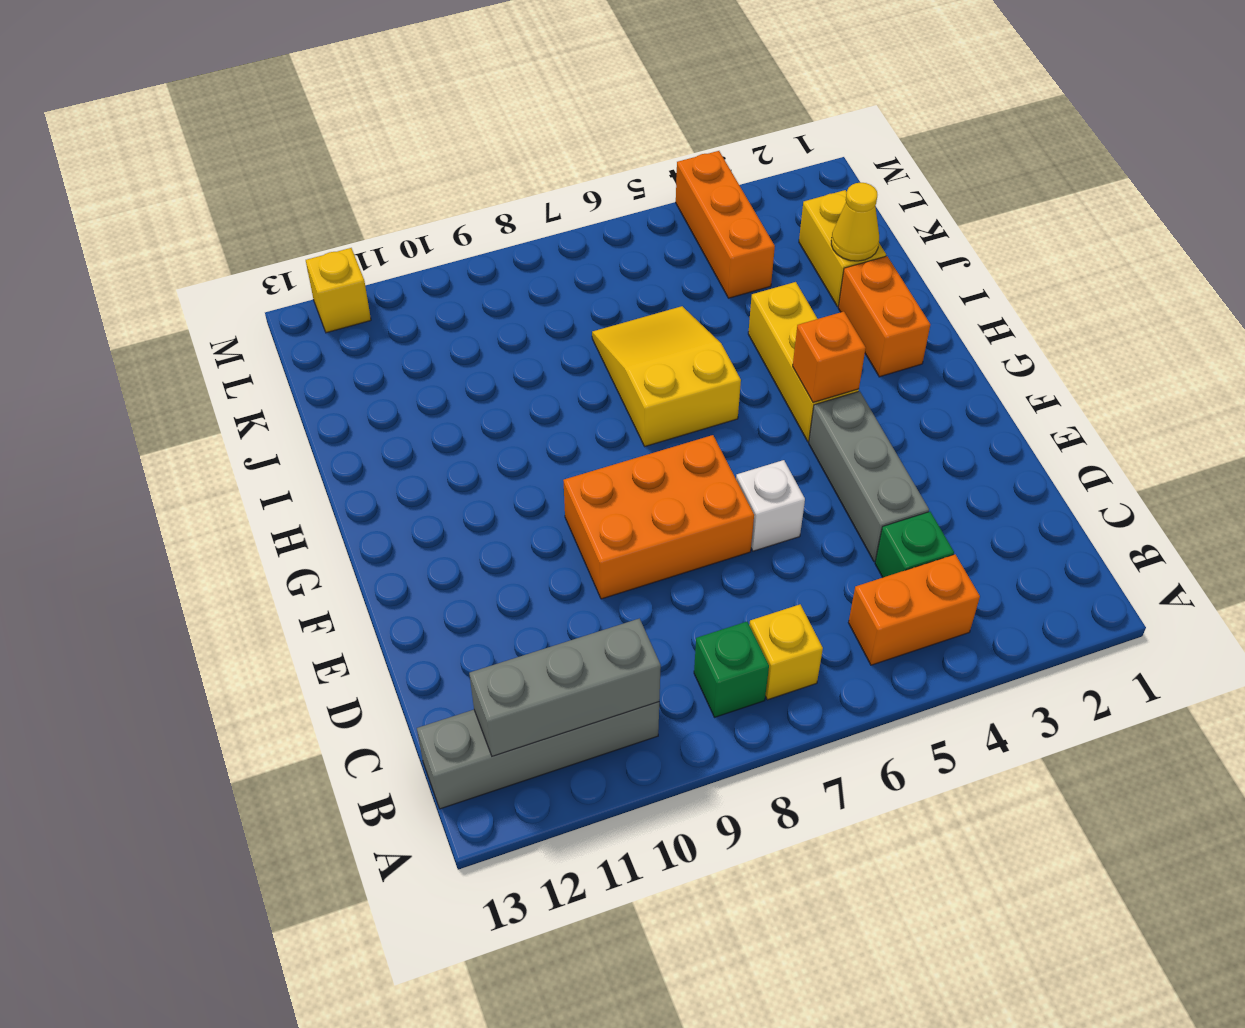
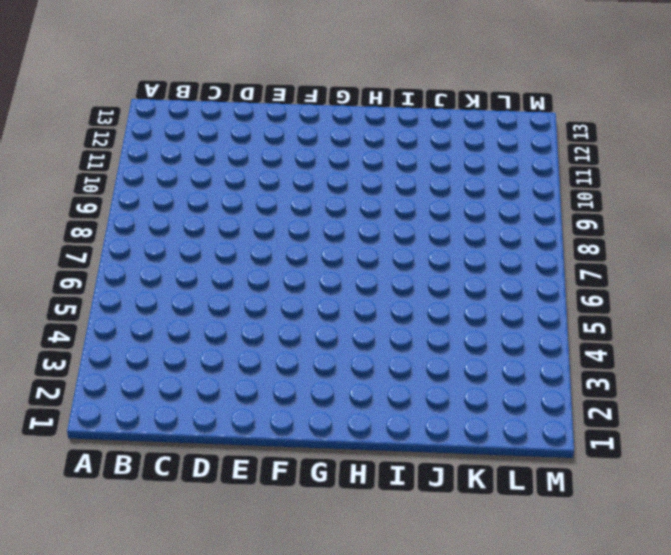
none -> orange 1x2 brick [848,554,980,665]
none -> yellow 1x1 brick [749,605,823,700]
none -> green 1x1 brick [694,622,769,717]

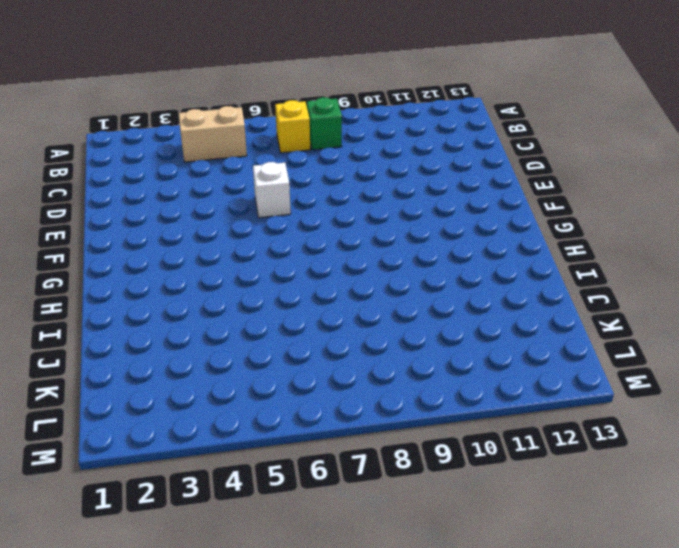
tan 1x2 brick [179,106,247,162] -> orange 1x2 brick [848,554,980,665]
none -> grey 1x4 brick [417,702,659,809]
none -> green 1x1 brick [875,512,954,577]
none -> grey 1x3 brick [809,391,929,562]

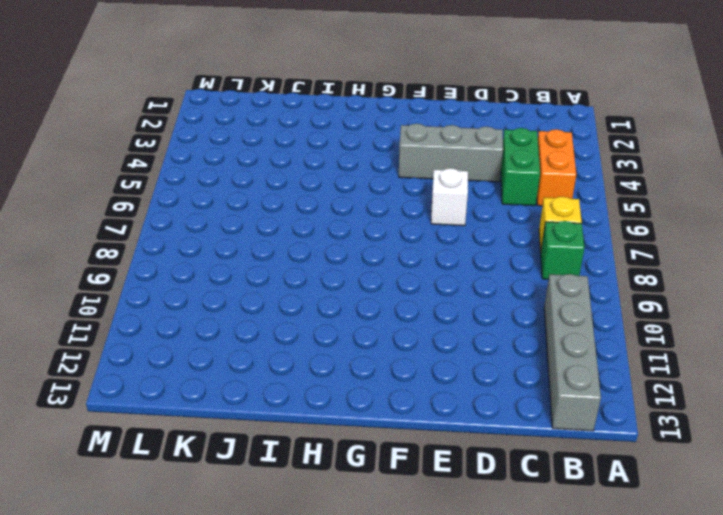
green 1x2 brick [501,128,540,206] -> green 1x1 brick [875,512,954,577]
none -> orange 2x3 brick [563,435,754,599]
none -> yellow 1x3 brick [748,282,859,442]
none -> orange 1x2 brick [838,256,930,377]

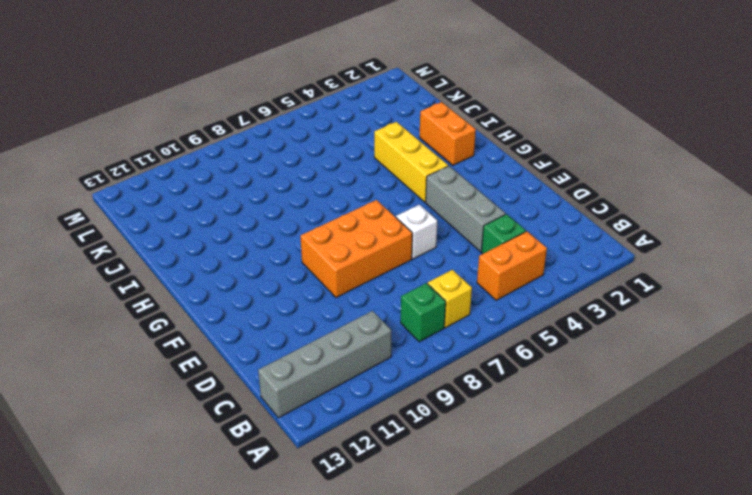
none -> yellow 2x3 slope [592,306,741,446]
none -> yellow 1x2 brick [799,190,886,307]
none -> orange 1x3 brick [676,151,775,298]

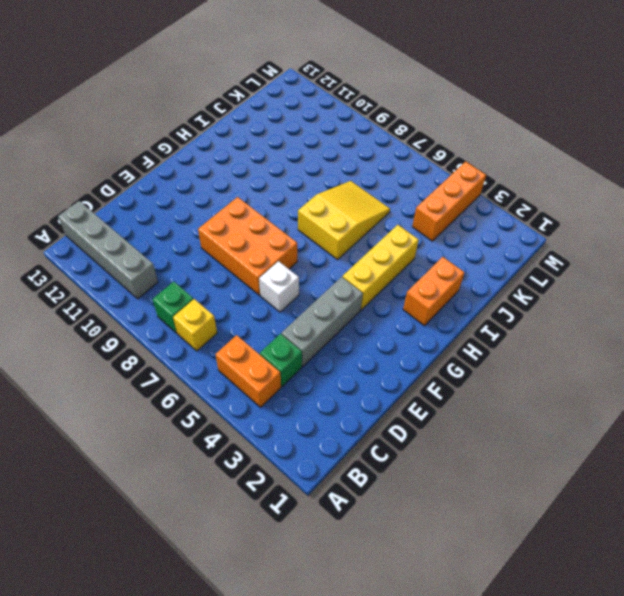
none -> yellow 1x2 brick [799,190,886,307]
none -> yellow 1x1 brick [306,248,371,333]
none -> grey 1x3 brick [469,619,661,756]

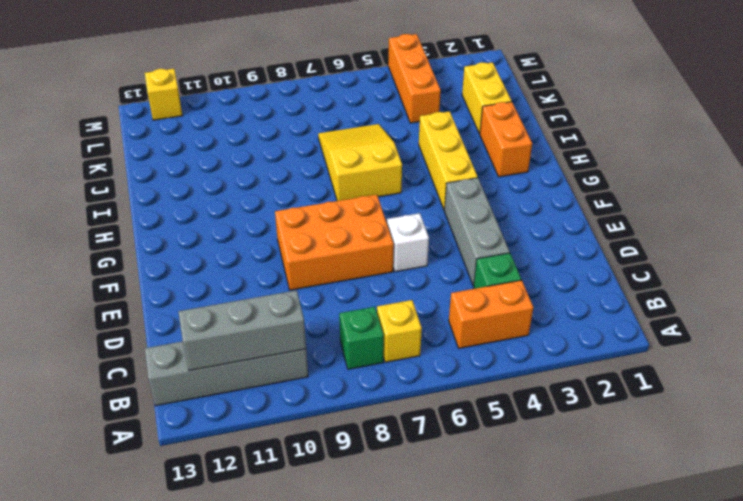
none -> orange 1x1 brick [793,312,866,403]
none -> yellow 1x1 cone [831,183,879,261]

